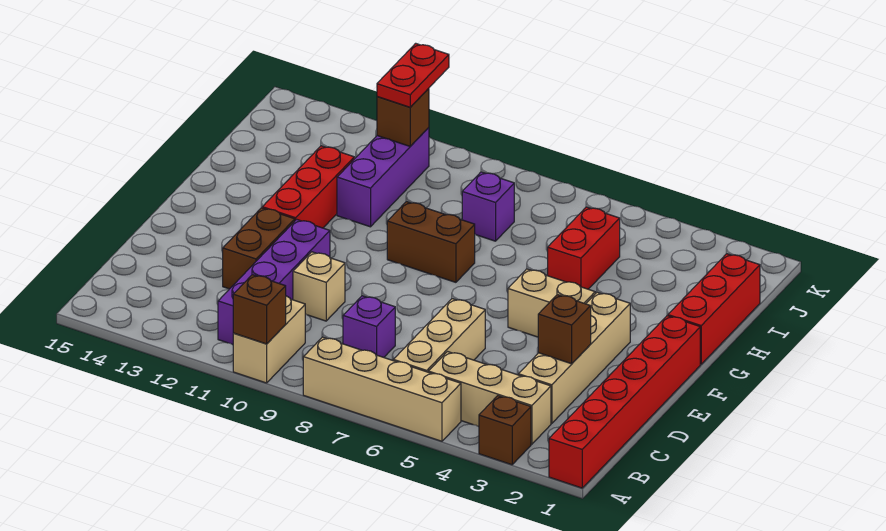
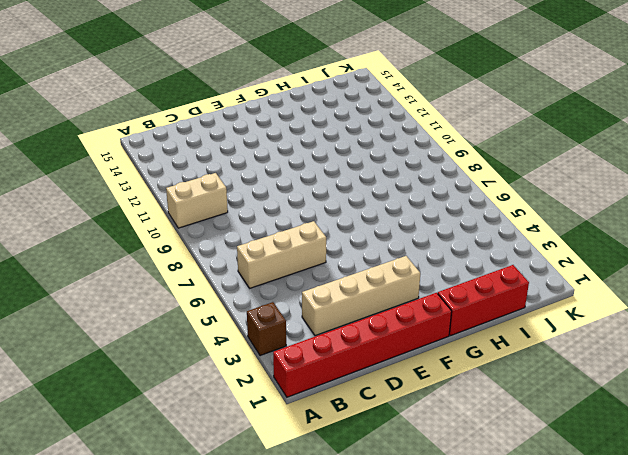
none -> tan 1x4 brick [303,337,461,441]
none -> tan 1x3 brick [429,352,551,444]
none -> purple 1x4 brick [218,219,330,345]

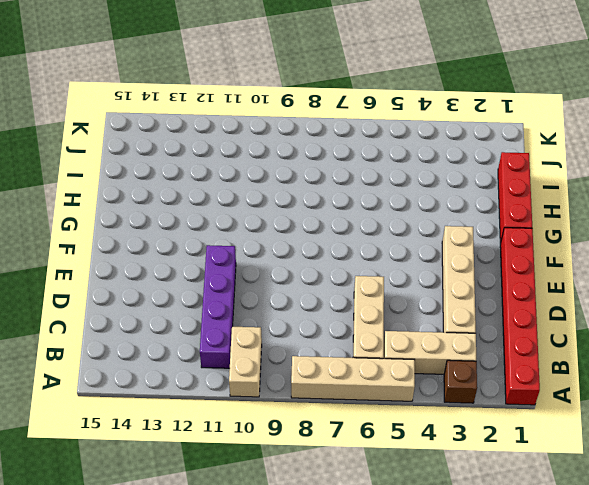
none -> purple 1x1 brick [343,296,395,357]
none -> tan 1x1 brick [293,252,345,321]
none -> brown 1x2 brick [223,208,295,289]

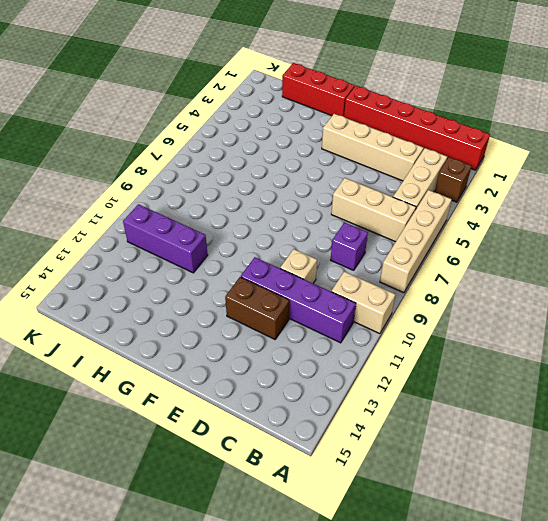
none -> tan 1x2 brick [508,269,595,337]
none -> red 1x3 brick [262,146,354,228]
none -> brown 1x2 brick [387,202,475,282]

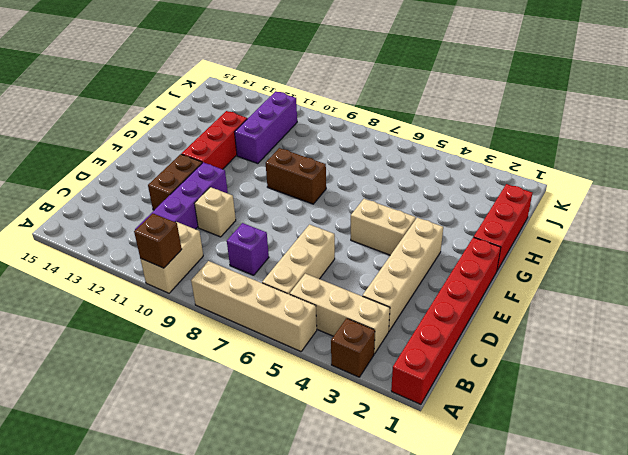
none -> red 1x2 brick [548,207,620,289]
none -> purple 1x1 brick [462,172,514,241]
none -> brown 1x1 brick [538,295,591,364]

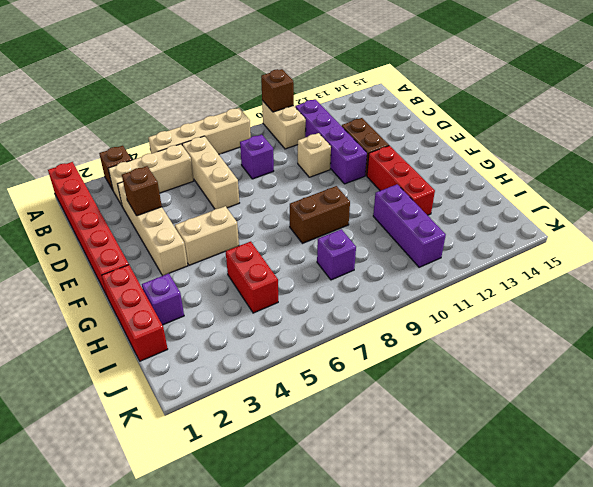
purple 1x1 brick [142,274,184,325] -> none
none -> brown 1x1 brick [377,88,429,146]
none -> red 1x2 plate [377,43,449,107]

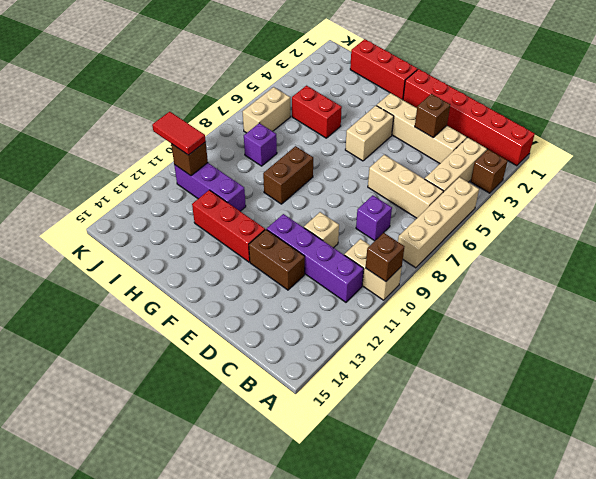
tan 1x2 brick [243,87,290,133] -> none
red 1x2 tile [152,112,206,155] -> red 1x2 plate [377,43,449,107]

